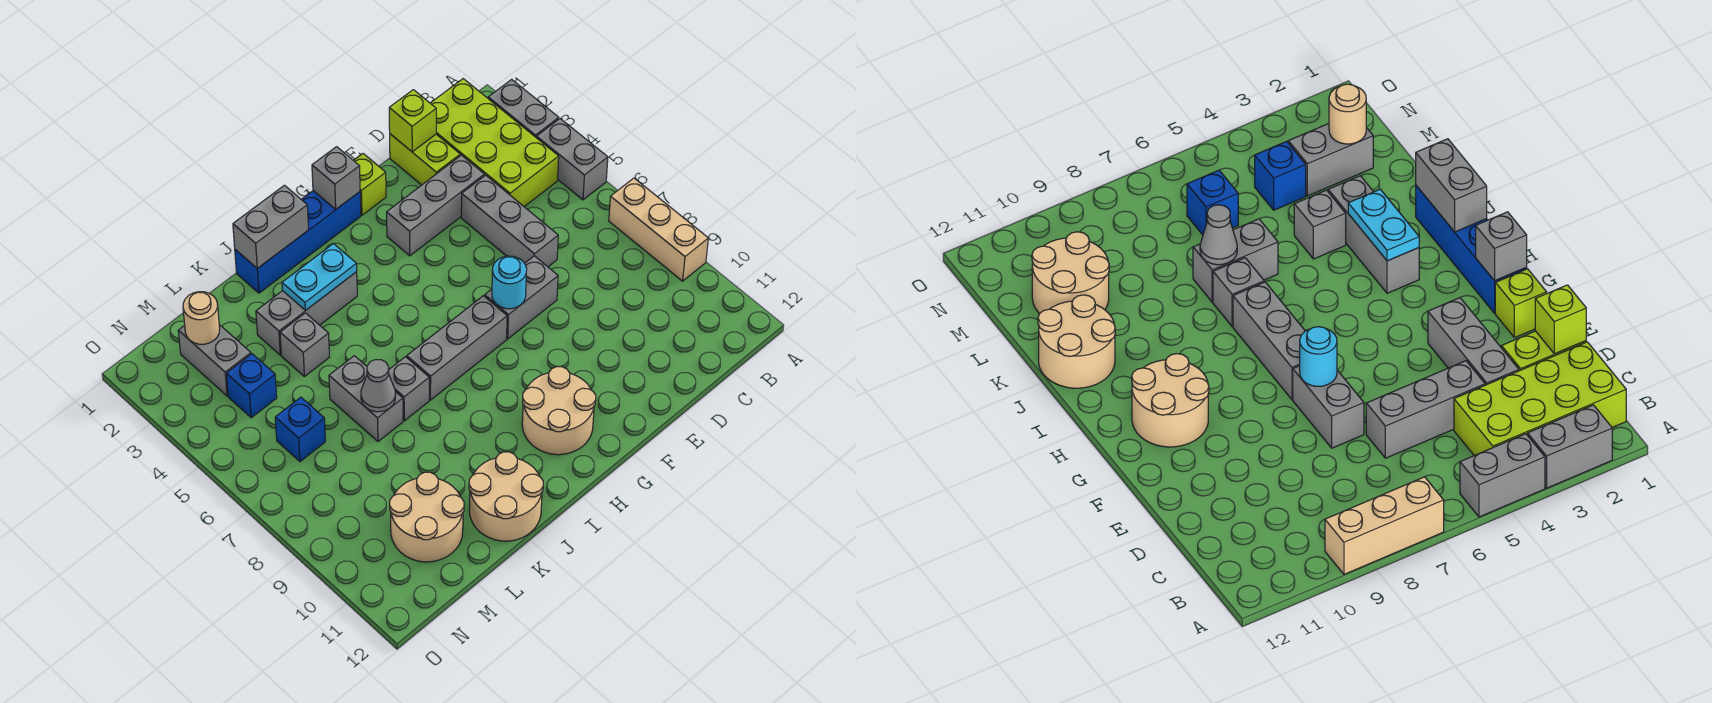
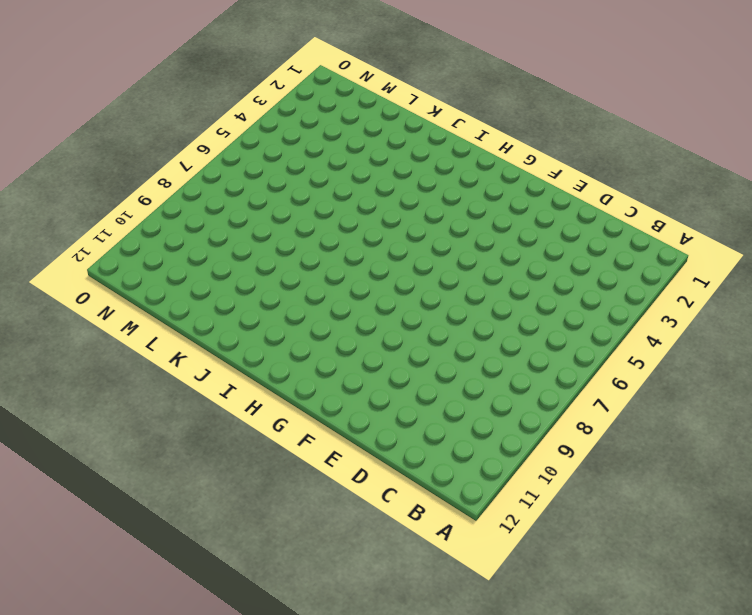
none -> grey 1x2 brick [488,79,559,138]
none -> grey 1x2 brick [537,119,608,200]
none -> tan 1x3 brick [609,178,708,281]

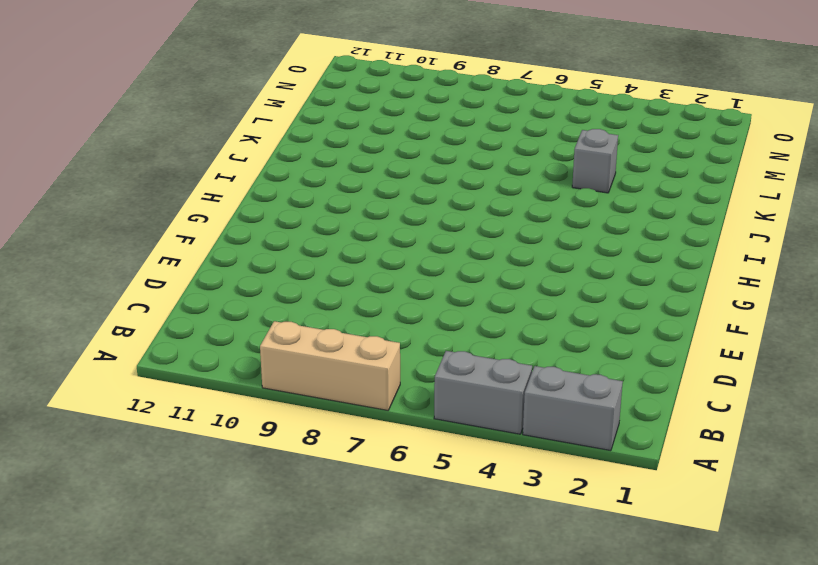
none -> lime 2x4 brick [430,79,559,207]
none -> lime 1x2 brick [390,134,460,185]
none -> grey 1x3 brick [387,155,484,256]

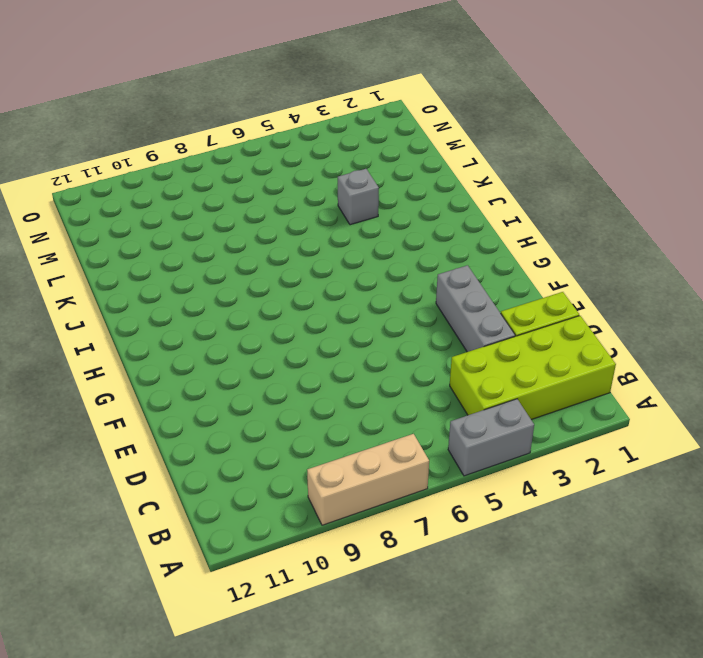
none -> grey 1x2 brick [488,79,559,138]
none -> grey 1x3 brick [461,175,558,267]
none -> grey 1x2 brick [485,256,558,339]

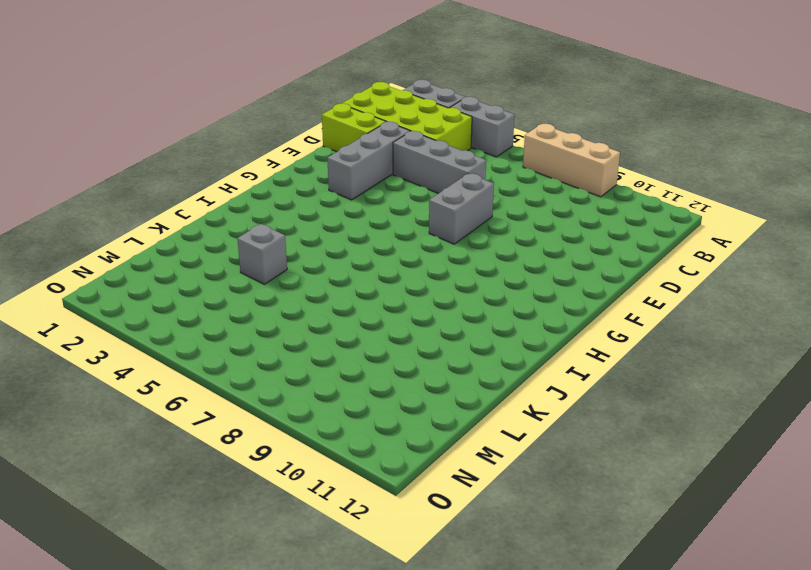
none -> lime 1x1 brick [353,154,386,215]
none -> blue 1x4 brick [235,191,361,293]
none -> grey 1x3 brick [407,296,507,400]

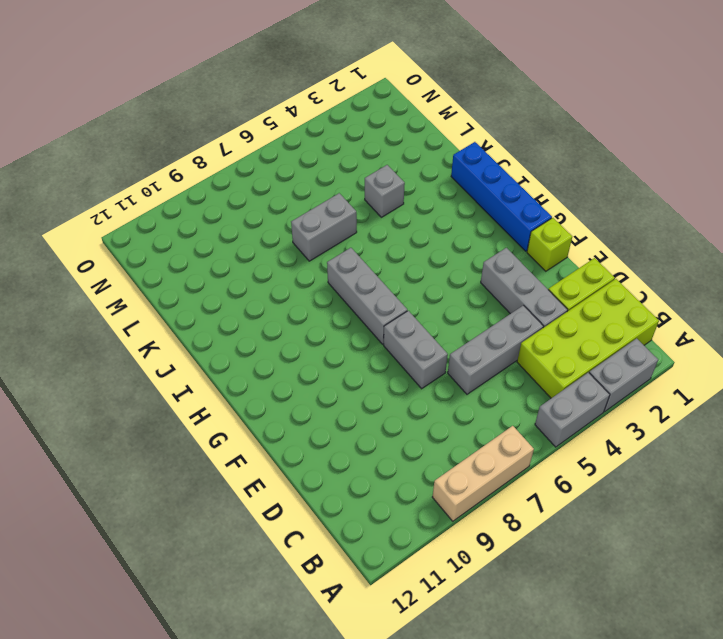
none -> tan 2x2 round brick [522,367,596,455]
none -> grey 1x3 brick [256,272,357,355]
none -> grey 1x1 brick [388,357,429,421]

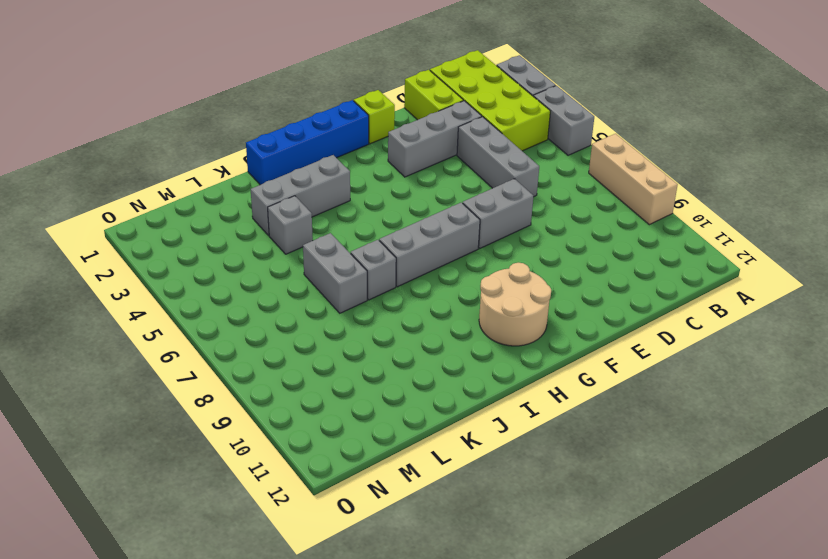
none -> tan 2x2 round brick [469,452,543,541]
none -> tan 2x2 round brick [390,472,464,562]
none -> grey 1x2 brick [178,325,251,396]

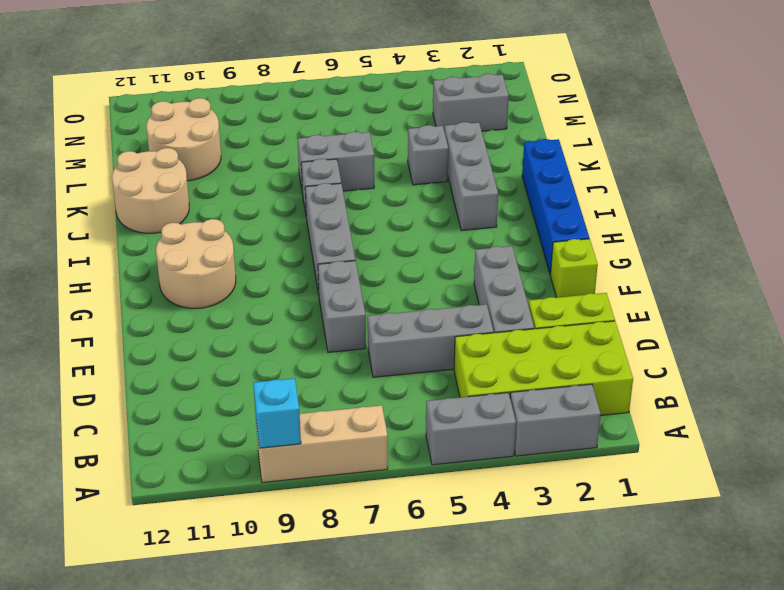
cyan 1x1 brick [253,378,301,448] -> none
none -> blue 1x1 brick [226,354,277,418]
none -> blue 1x1 brick [275,397,325,461]
none -> lime 1x1 brick [389,90,436,152]

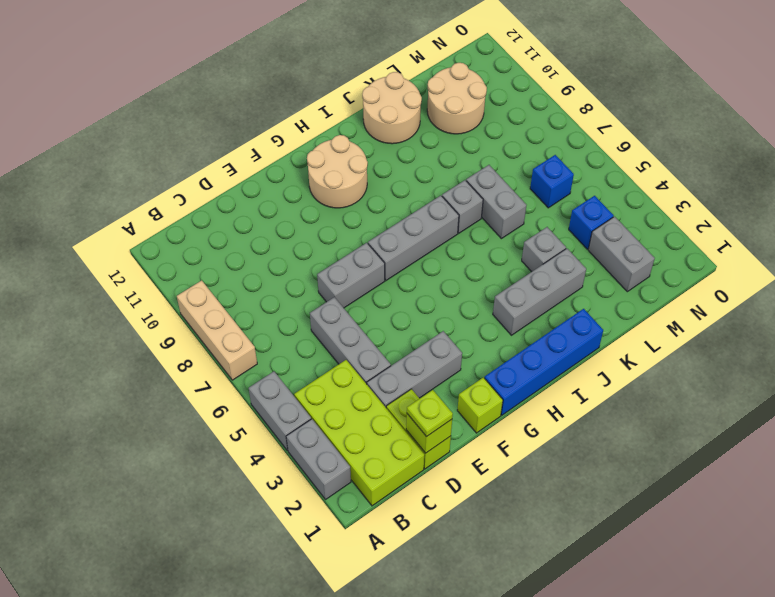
lime 1x1 plate [407,390,453,437] -> none
none -> cyan 1x1 round brick [492,256,527,309]
none -> grey 1x1 brick [312,147,360,209]
none -> grey 1x2 brick [233,185,308,268]

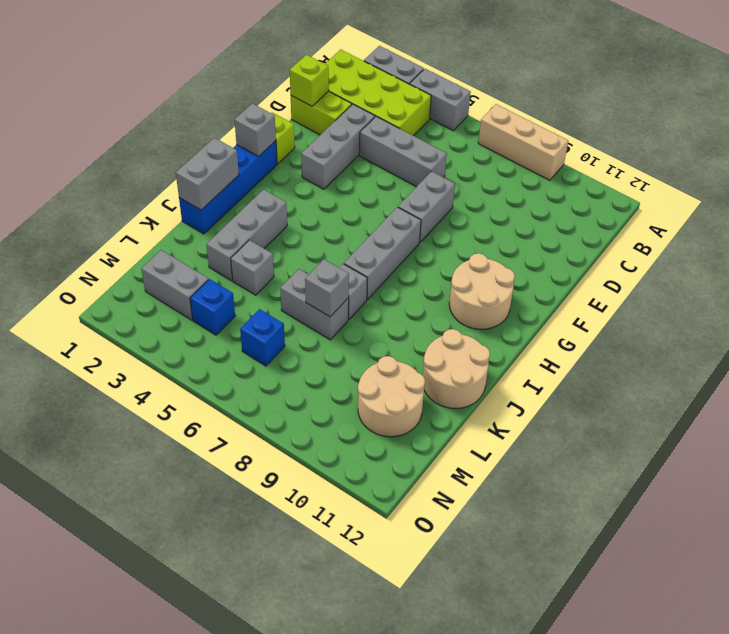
grey 1x1 brick [305,259,349,317] -> grey 1x1 cone [361,360,395,412]
none -> cyan 1x1 round brick [492,256,527,309]
none -> cyan 1x2 plate [282,244,357,311]
none -> tan 1x1 round brick [183,292,220,344]

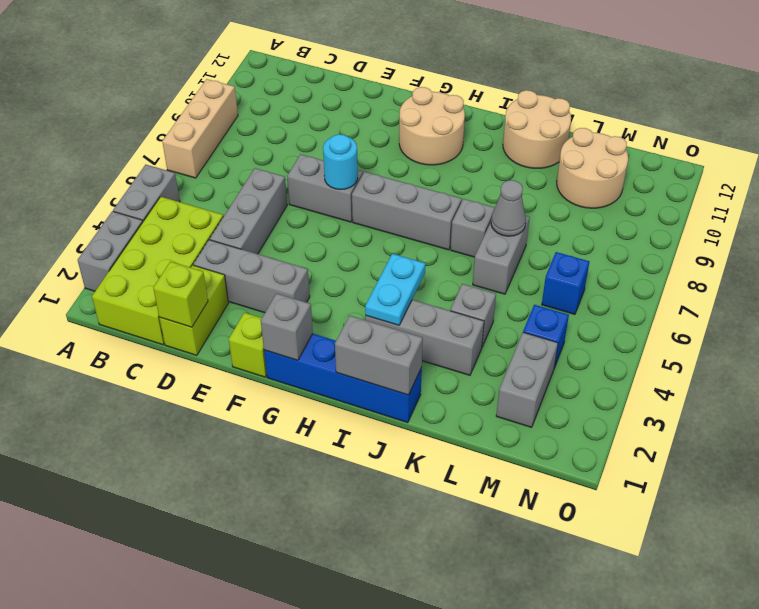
cyan 1x2 plate [365,254,426,325] -> cyan 1x2 plate turned to [282,244,357,311]
none -> tan 1x1 round brick [183,292,220,344]

